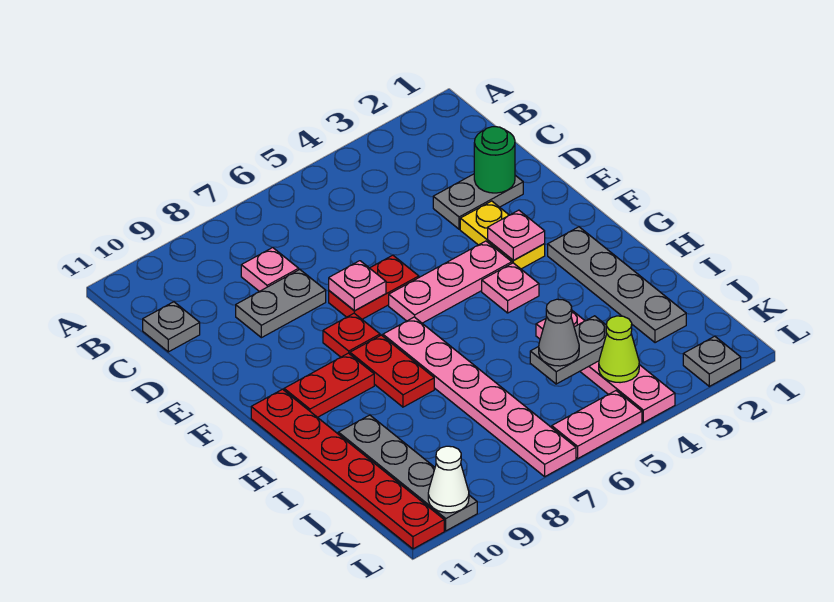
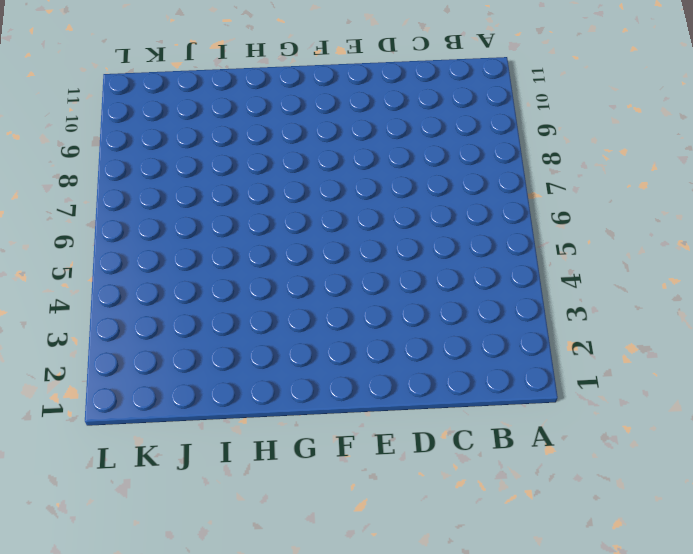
none -> pink 1x1 plate [241,248,299,291]
none -> grey 1x1 plate [143,302,200,352]
none -> grey 1x2 plate [433,174,523,229]

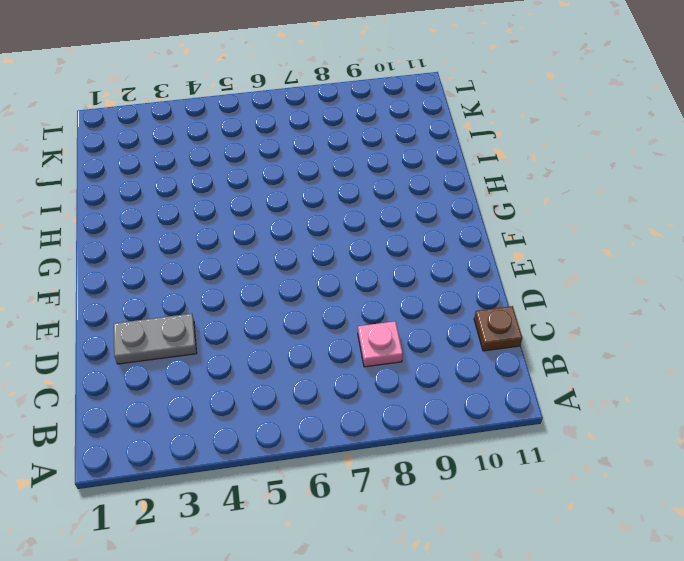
brown 1x1 plate [474,306,522,351] -> grey 1x1 plate [143,302,200,352]
none -> grey 1x2 plate [236,270,326,338]
none -> yellow 1x2 plate [460,201,545,269]
none -> red 1x2 plate [329,255,419,319]

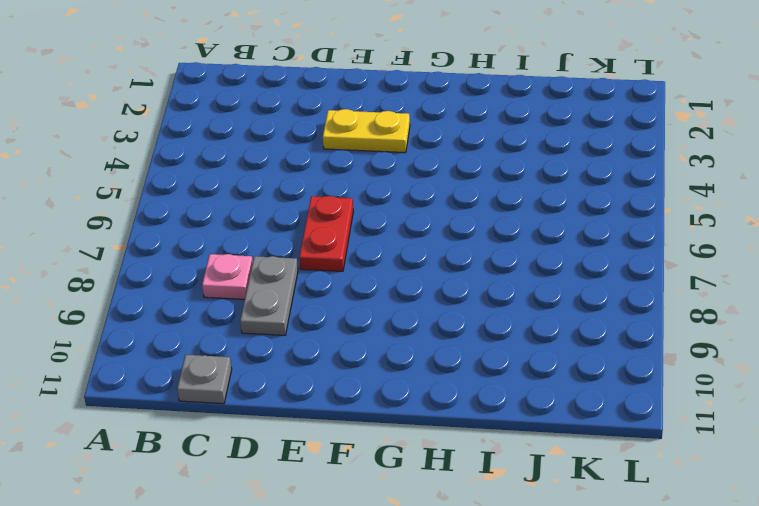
none -> grey 1x2 plate [433,174,523,229]
none -> pink 1x3 plate [389,241,512,323]
none -> red 1x1 plate [323,313,380,357]

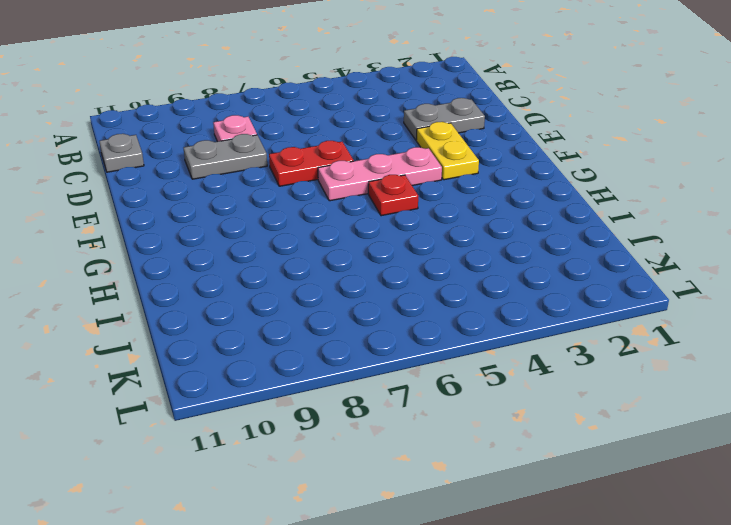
red 1x1 plate [368,175,418,216] -> red 1x1 plate moved to [323,313,380,357]
none -> grey 1x4 plate [548,227,686,343]
none -> pink 1x1 plate [482,263,539,313]
none -> pink 1x6 plate [383,317,576,477]

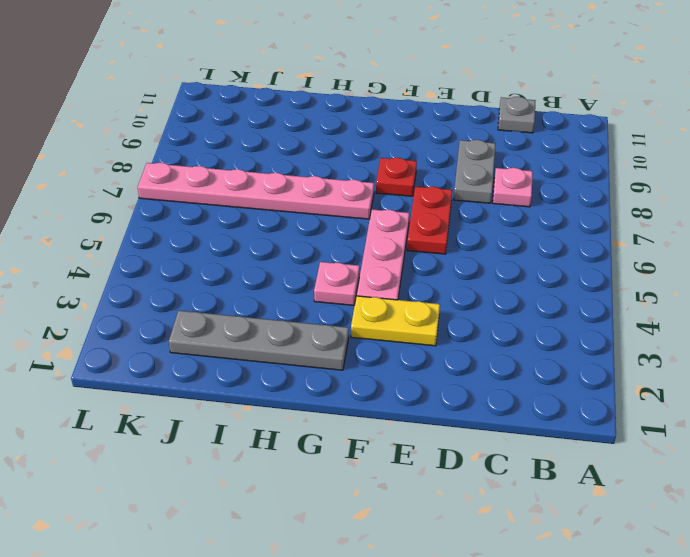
none -> grey 1x2 plate [433,174,523,229]
none -> red 1x2 plate [350,335,434,407]
none -> red 1x2 plate [284,353,374,417]

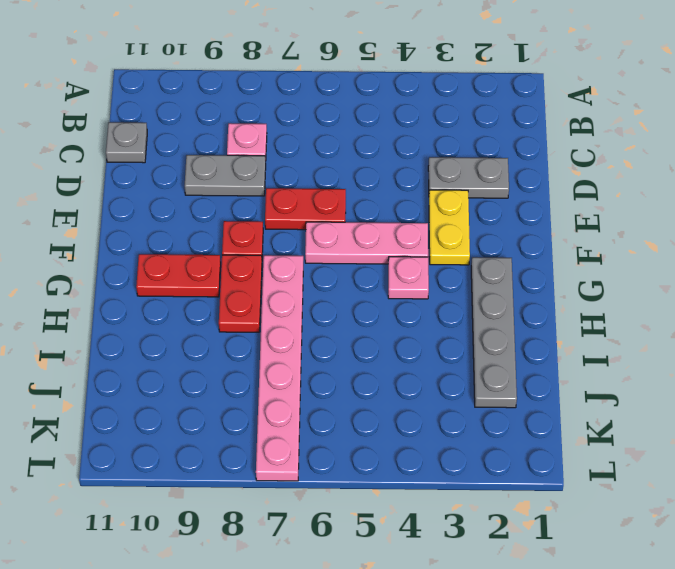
none -> red 1x6 plate [251,389,444,549]
none -> pink 1x4 plate [536,311,675,423]
none -> grey 1x4 plate [338,415,477,531]

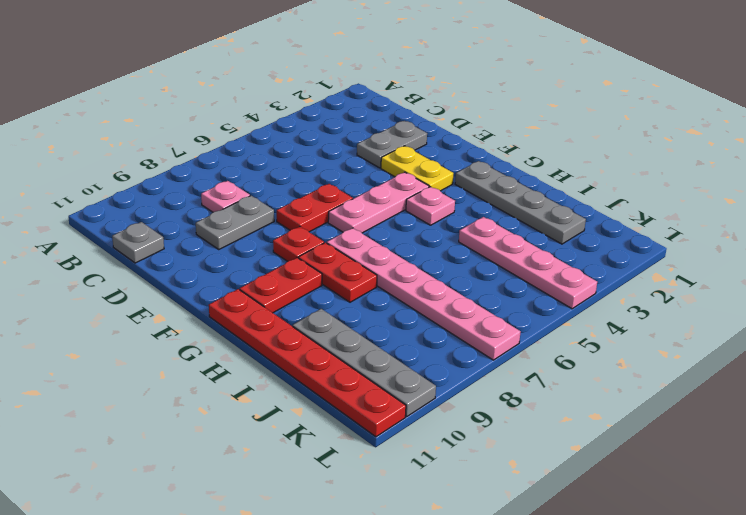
none -> grey 1x1 plate [683,336,741,386]
none -> pink 1x2 plate [552,391,642,459]
none -> green 1x1 round brick [474,127,515,193]

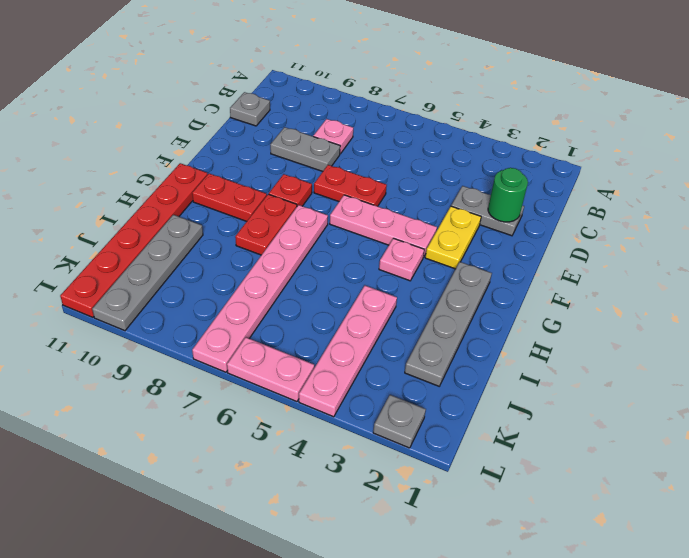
none -> pink 1x1 plate [329,261,386,311]
none -> pink 1x1 plate [488,210,545,260]
none -> grey 1x2 plate [530,316,607,384]

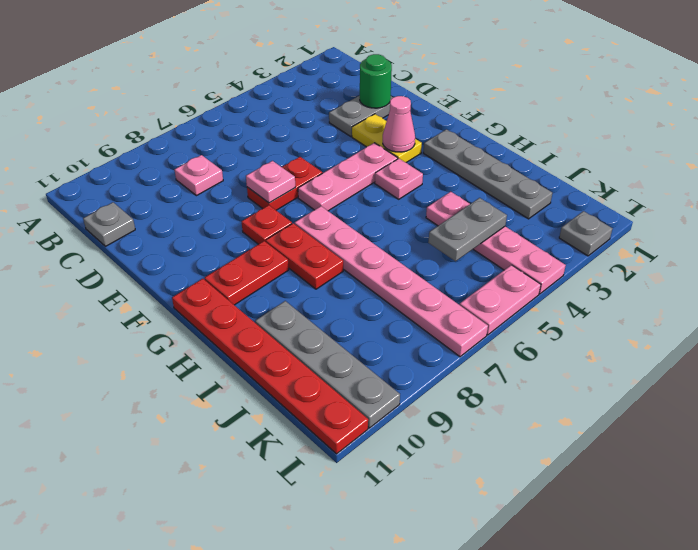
pink 1x1 cone [383,96,415,152] -> pink 1x1 plate [488,210,545,260]
none -> grey 1x2 plate [236,270,326,338]
none -> lime 1x1 cone [599,316,639,383]
none -> white 1x1 cone [428,446,469,513]

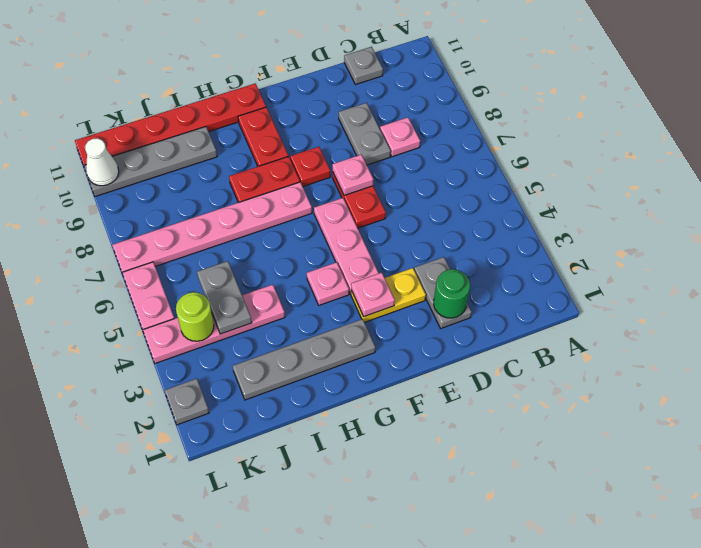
lime 1x1 round brick [176,292,214,341] -> lime 1x1 cone [599,316,639,383]
none -> grey 1x1 cone [539,299,579,366]

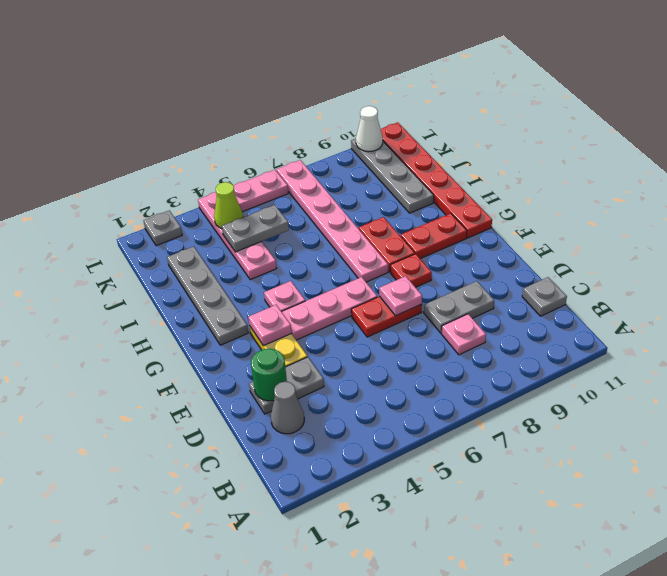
grey 1x1 cone [271,382,304,434] -> grey 1x1 cone moved to [539,299,579,366]

